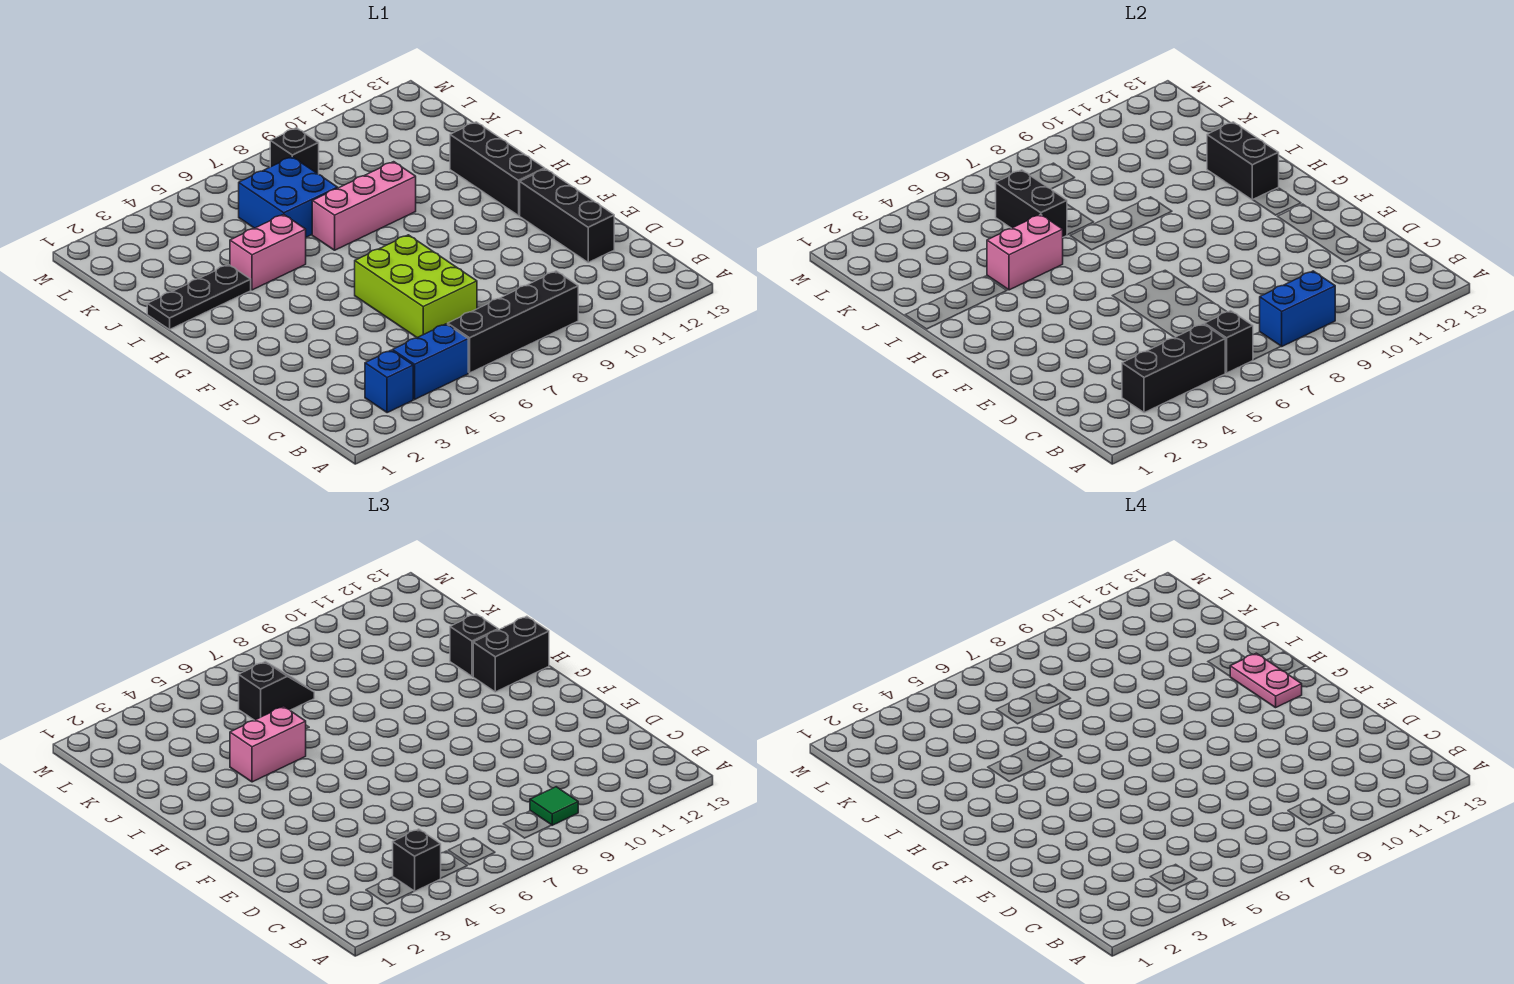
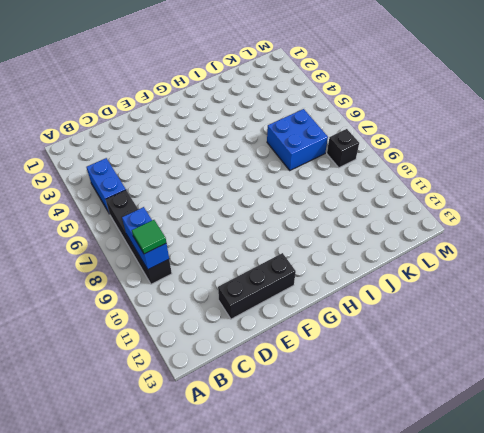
none -> blue 1x1 brick [365,350,413,413]
none -> lime 2x3 brick [355,235,477,338]
none -> black 1x3 brick [450,122,545,216]

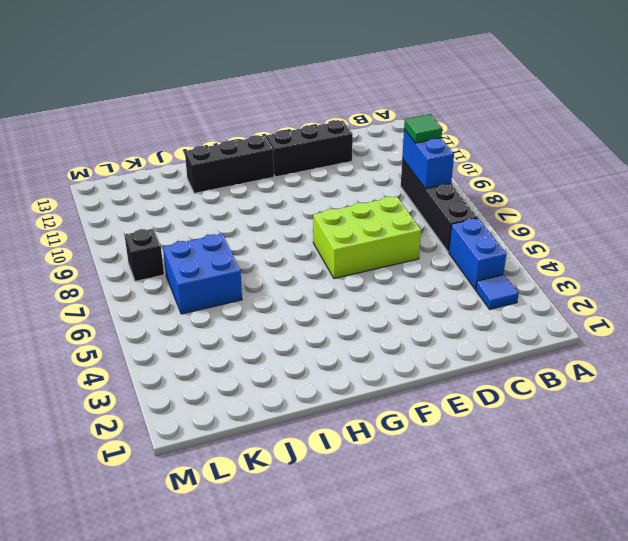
blue 1x1 tile [476,275,519,309] -> blue 1x1 brick [365,350,413,413]
none -> black 1x3 plate [147,265,251,329]
none -> pink 1x2 brick [230,214,306,290]
none -> pink 1x3 brick [312,162,416,250]

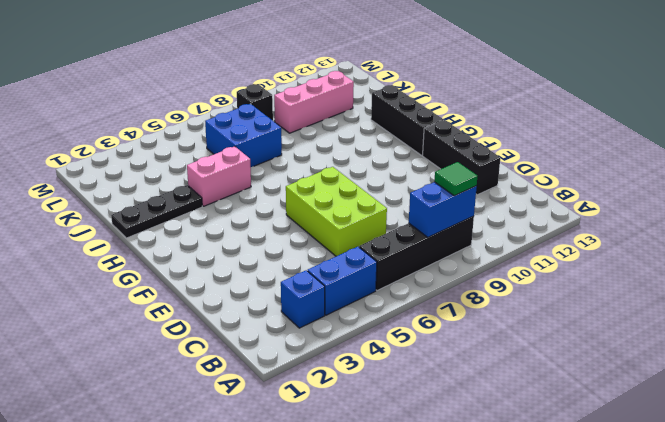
pink 1x3 brick [274,71,354,133] -> pink 1x3 brick moved to [312,162,416,250]
none -> black 1x3 brick [1122,324,1225,413]
none -> black 1x1 brick [1205,311,1253,373]
none -> black 1x2 brick [1207,122,1279,200]

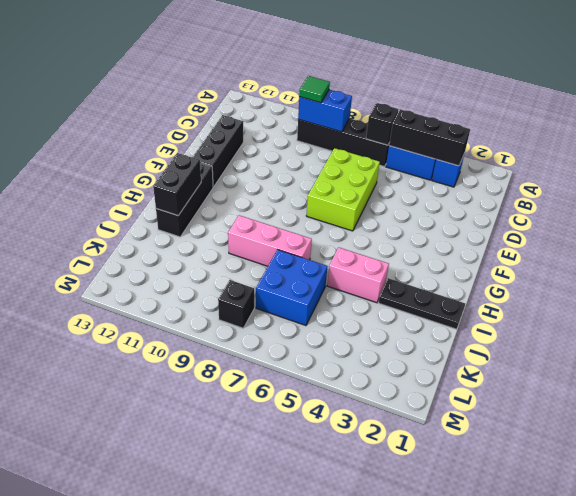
none -> pink 1x2 brick [987,214,1063,290]
none -> black 1x2 brick [996,170,1067,237]
none -> black 1x1 brick [393,829,441,891]

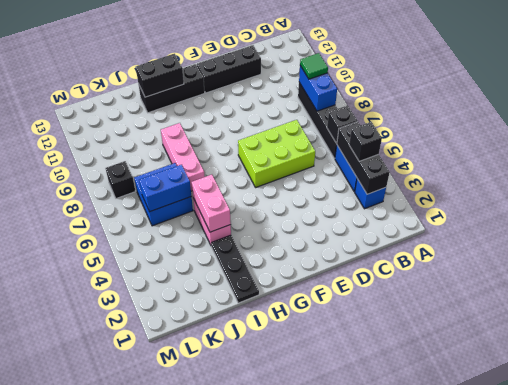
blue 1x2 brick [139,165,191,212] -> black 1x2 brick [996,170,1067,237]
none -> black 1x2 brick [473,616,549,692]
none -> pink 1x2 brick [230,706,306,782]
none -> black 1x1 brick [450,614,498,676]

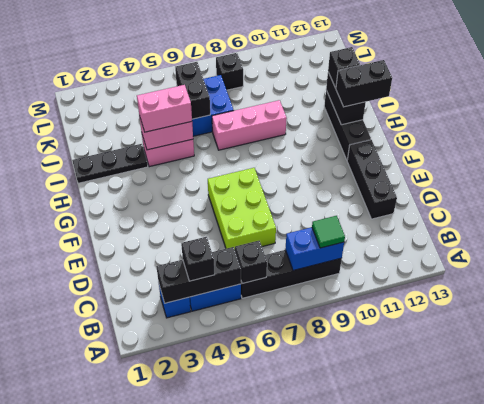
none -> black 1x2 slope [239,662,314,720]
none -> pink 1x2 plate [1230,653,1302,708]

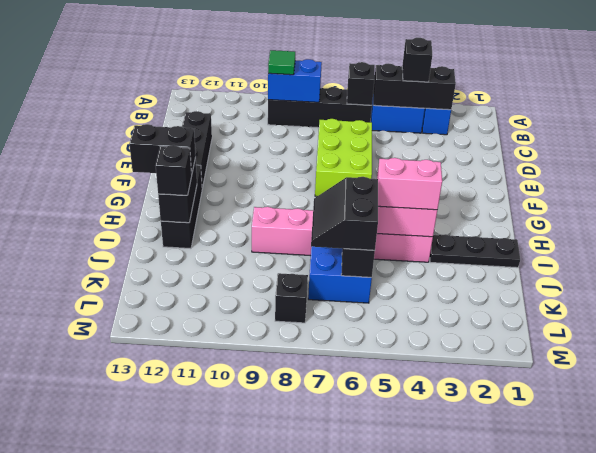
black 2x2 slope [311,177,378,250] -> black 1x2 slope [239,662,314,720]
none -> pink 1x2 plate [1230,653,1302,708]

